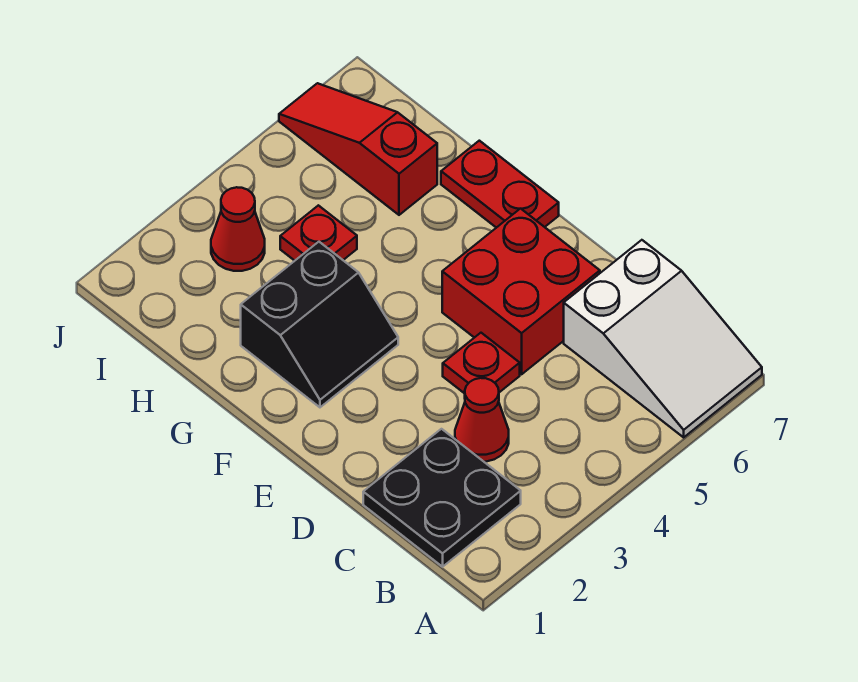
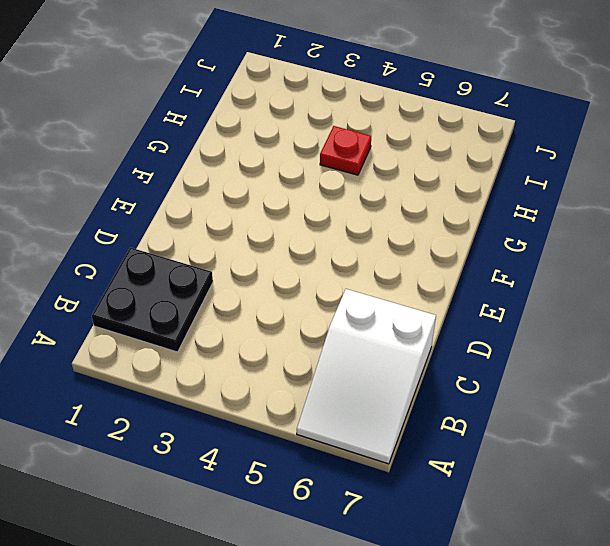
none -> red 1x1 cone [455,378,509,462]
none -> red 1x1 plate [443,333,520,394]

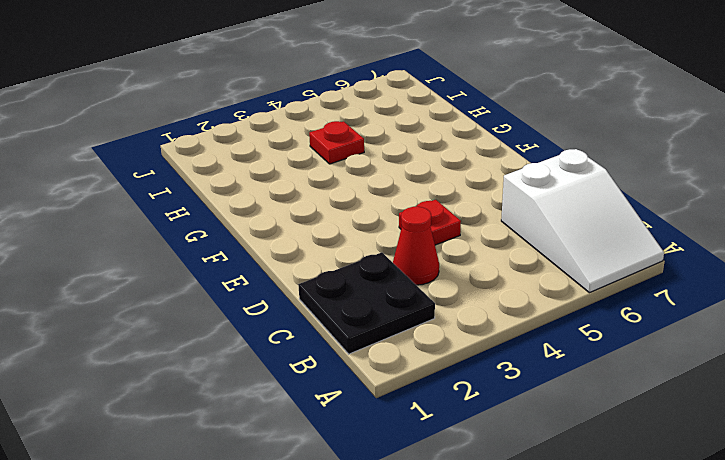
none -> red 2x2 brick [442,209,600,374]
none -> black 2x2 slope [241,242,398,407]

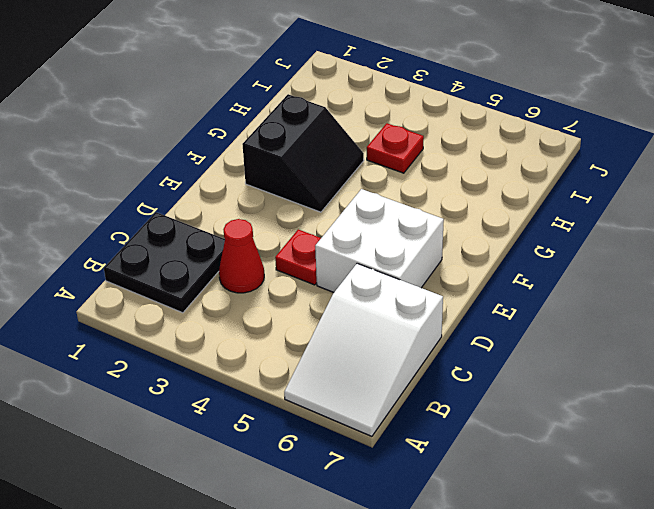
white 2x2 brick [315,189,444,292] -> red 2x2 brick [442,209,600,374]
black 2x2 slope [242,94,364,212] -> black 2x2 slope turned to [241,242,398,407]
none -> red 1x2 plate [441,141,559,228]
none -> red 1x3 slope [279,83,437,215]

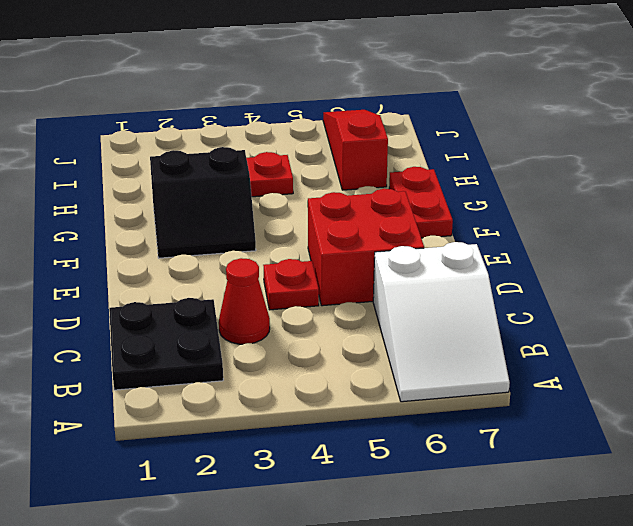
none -> red 1x1 cone [211,187,265,271]

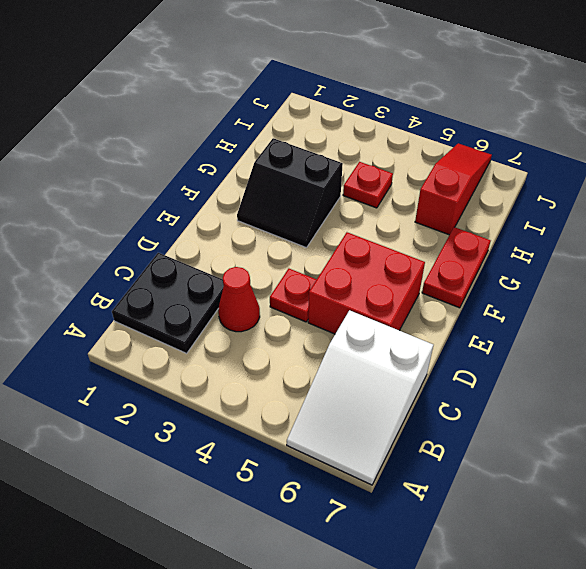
none -> red 1x1 cone [211,187,265,271]

